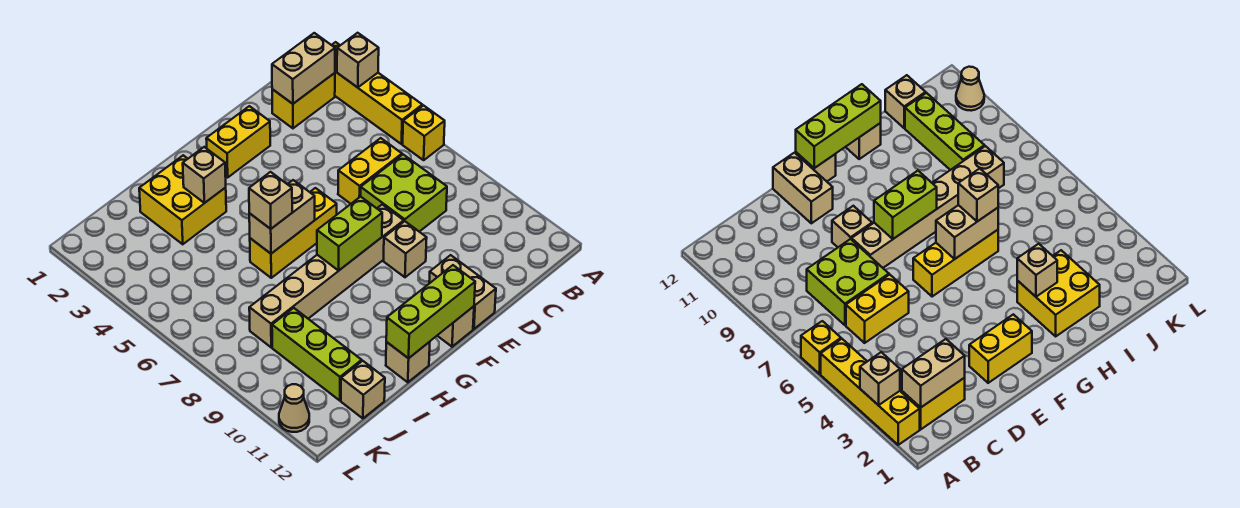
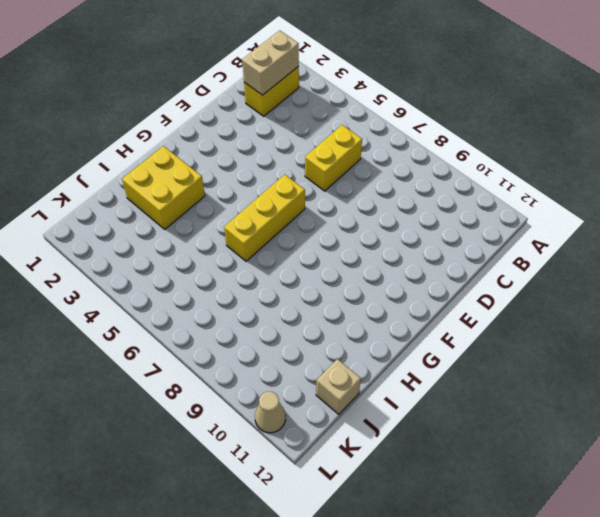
none -> yellow 1x4 brick [332,42,422,144]
none -> yellow 1x1 brick [403,106,445,160]
none -> lime 2x2 brick [361,155,447,232]

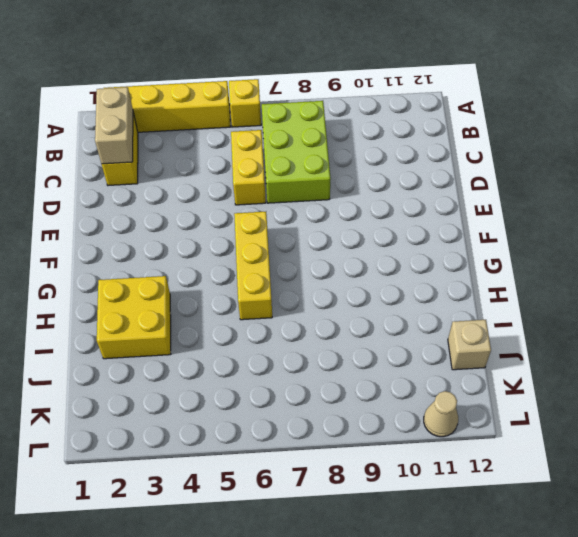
lime 2x3 brick [262,101,331,203] -> lime 2x2 brick [361,155,447,232]
none -> yellow 1x2 brick [206,106,270,177]
none -> tan 1x6 brick [249,205,404,347]
none -> tan 1x1 brick [383,221,427,277]

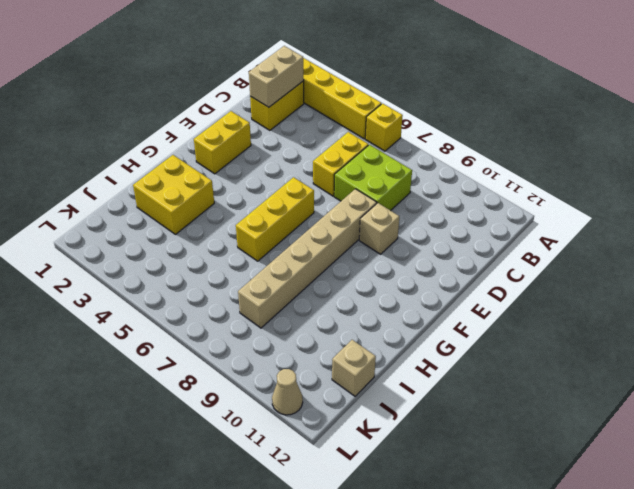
none -> tan 1x2 brick [429,255,496,329]
none -> tan 1x1 brick [437,306,474,347]
none -> tan 1x1 brick [386,342,430,382]

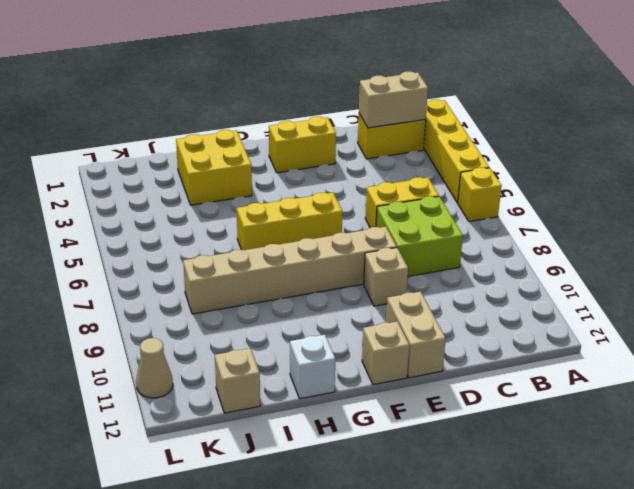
white 1x1 brick [290,335,335,399] -> tan 1x1 brick [386,342,430,382]
none -> lime 1x3 brick [272,308,362,400]
none -> tan 1x1 brick [337,33,379,88]
none -> lime 1x2 brick [317,197,382,270]

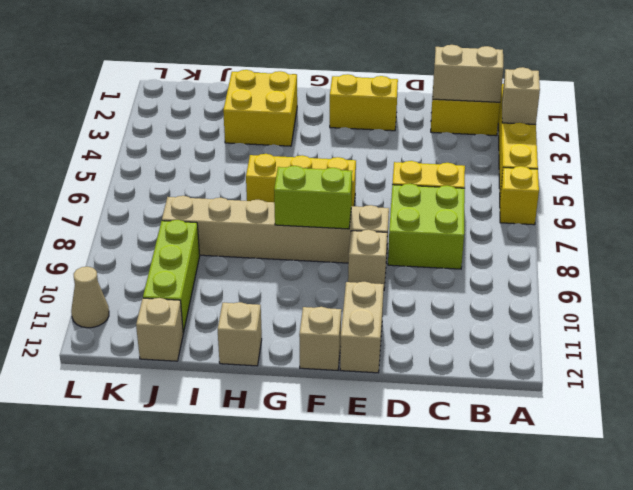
none -> lime 1x3 brick [386,265,475,358]
none -> tan 1x2 brick [249,180,315,254]
none -> tan 1x1 brick [183,147,226,203]

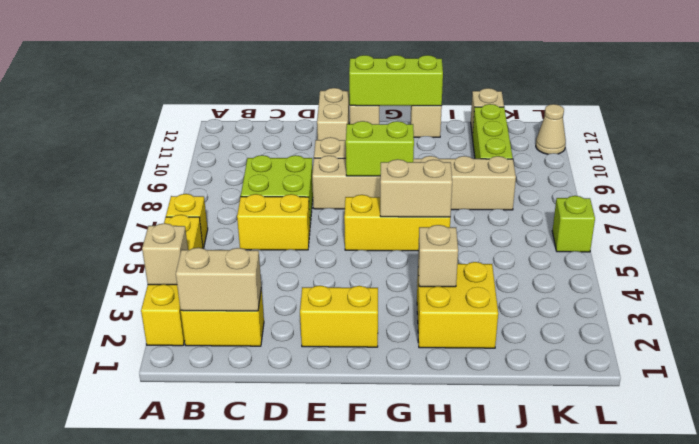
lime 1x1 brick [552,196,595,252] -> none
none -> tan 1x1 brick [249,172,292,229]

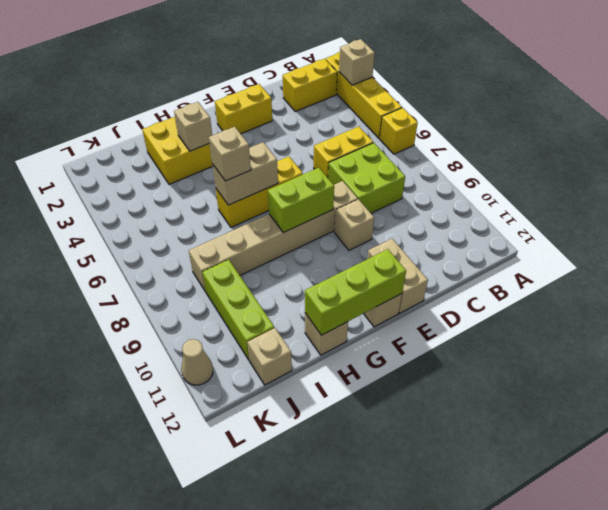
none -> tan 1x2 brick [272,33,335,104]

